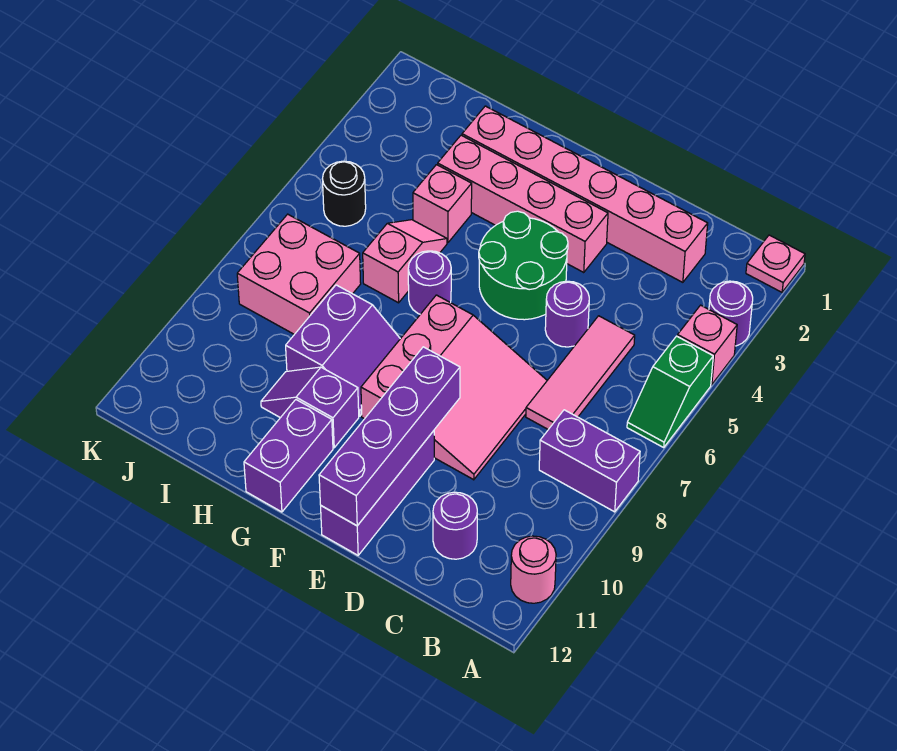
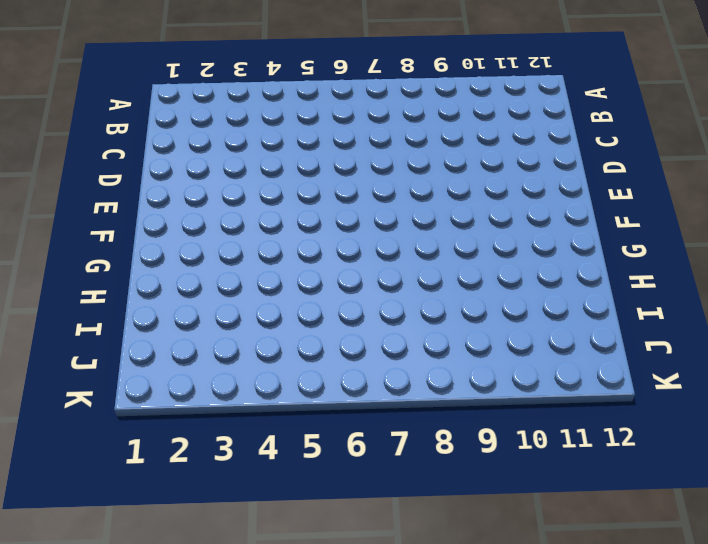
none -> pink 1x1 plate [746,235,805,292]
none -> purple 1x1 round brick [709,281,753,346]
none -> pink 1x1 brick [677,305,737,385]

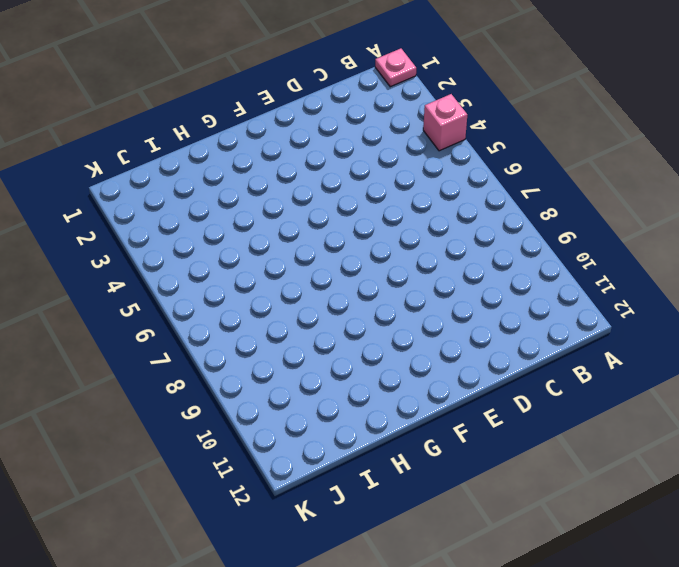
none -> purple 1x1 round brick [709,281,753,346]
none -> green 1x2 slope [627,336,713,447]
none -> purple 1x2 brick [539,410,640,512]

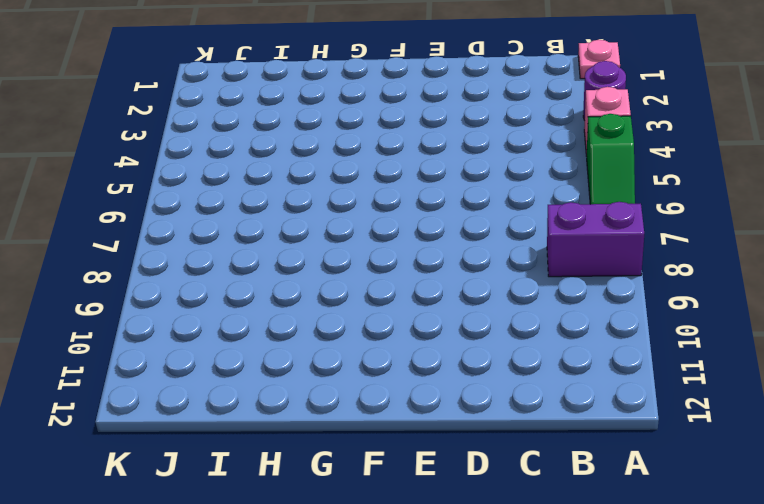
none -> pink 1x1 round brick [511,536,556,603]
none -> pink 1x6 brick [462,106,708,282]
none -> pink 1x3 tile [526,316,635,430]

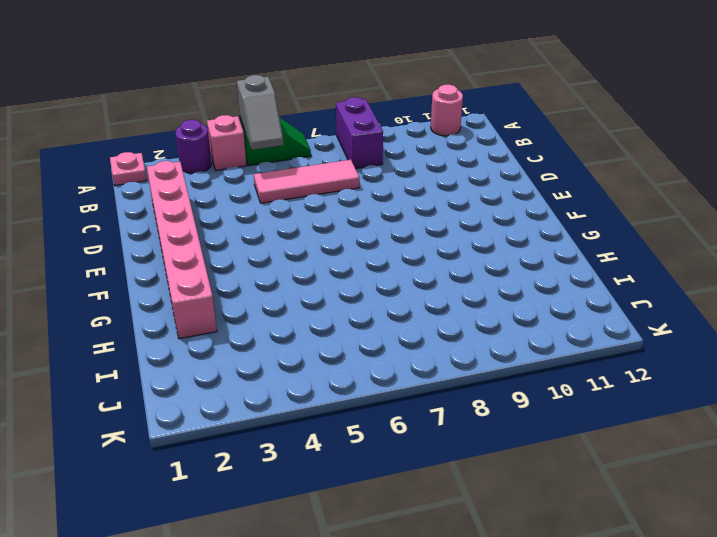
grey 1x2 slope [237,75,284,150] -> none
none -> purple 1x1 round brick [433,492,477,559]
none -> purple 1x1 round brick [545,281,589,347]
none -> pink 3x3 slope [361,295,547,480]

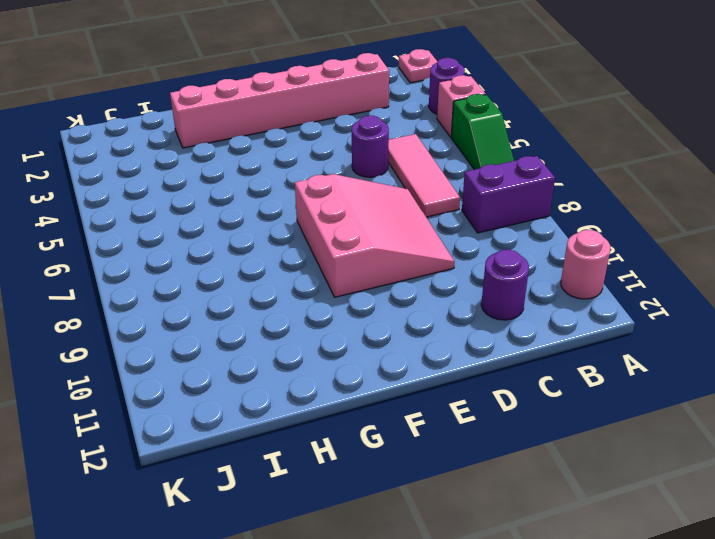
none -> pink 1x4 brick [438,135,608,272]
none -> green 2x2 round brick [479,211,568,320]
none -> purple 1x3 brick [321,431,434,555]

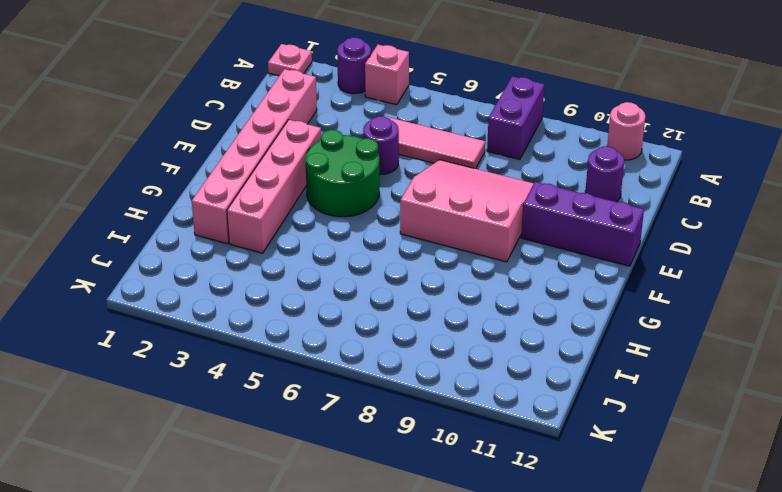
none -> green 1x2 slope [627,336,713,447]
none -> purple 1x1 round brick [408,251,451,314]
none -> purple 2x2 slope [286,285,400,416]

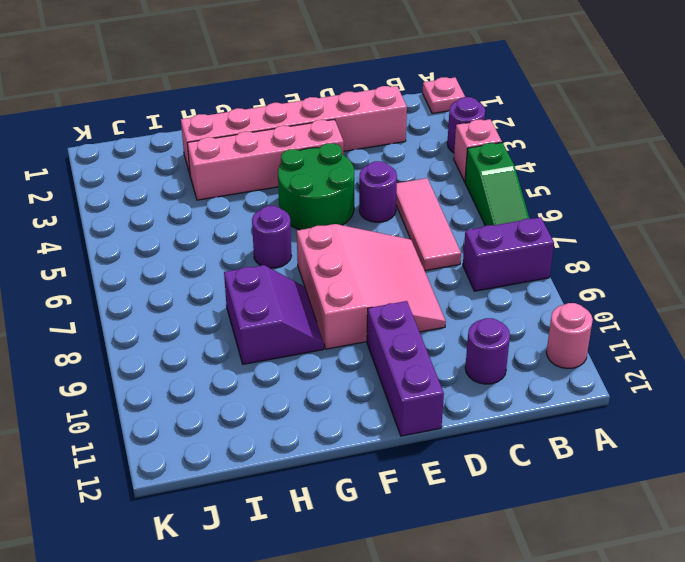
green 1x3 slope [465,143,529,226] -> green 1x2 slope [627,336,713,447]
none -> purple 1x2 slope [261,367,359,448]
none -> purple 1x2 brick [244,400,333,512]
none -> pink 1x1 brick [413,165,472,242]

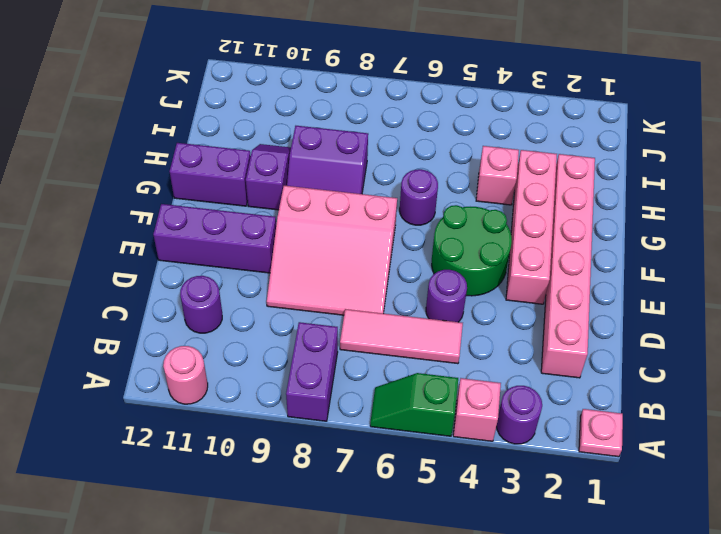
none -> pink 1x2 slope [363,220,447,303]
none -> pink 2x2 brick [237,214,361,334]
none -> black 1x1 round brick [323,161,366,226]

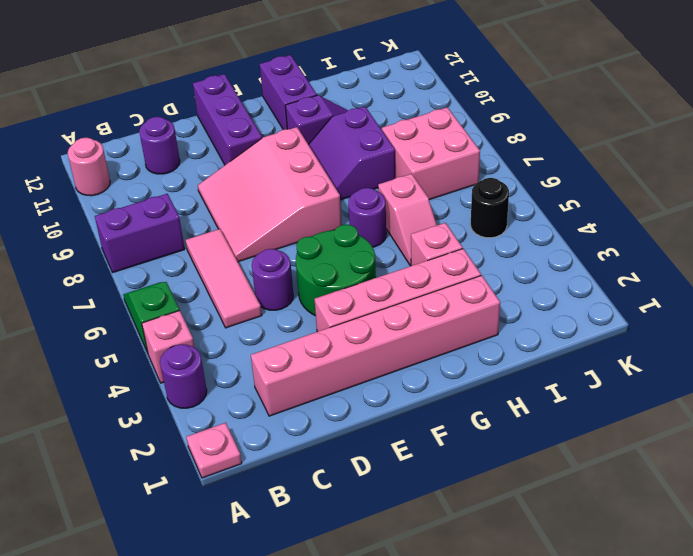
none -> purple 1x4 brick [319,347,460,526]

